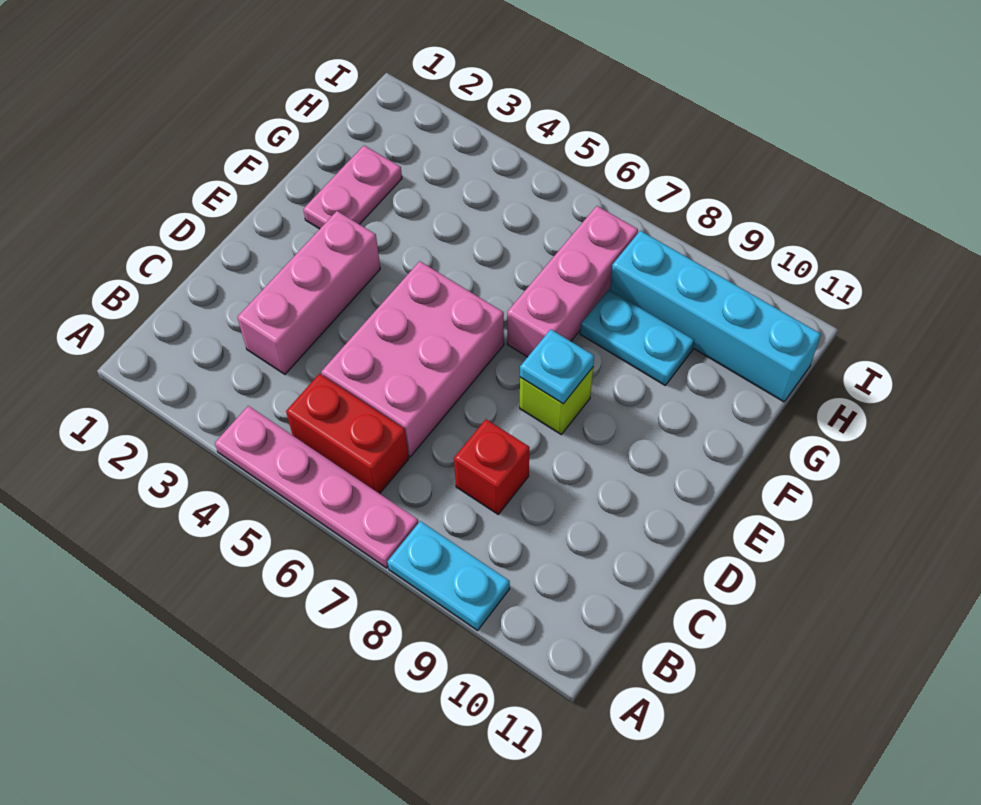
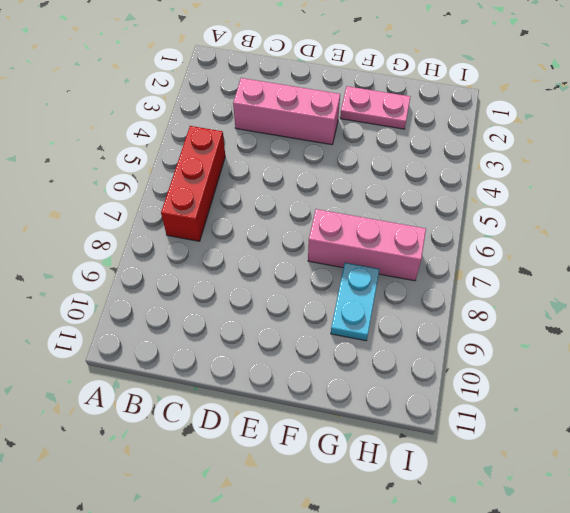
red 1x3 brick [161,126,225,241] -> red 1x2 brick [286,374,409,494]
none -> pink 1x4 plate [215,406,418,568]
none -> cyan 1x2 plate [387,521,510,630]
none -> pink 2x3 brick [321,261,504,457]

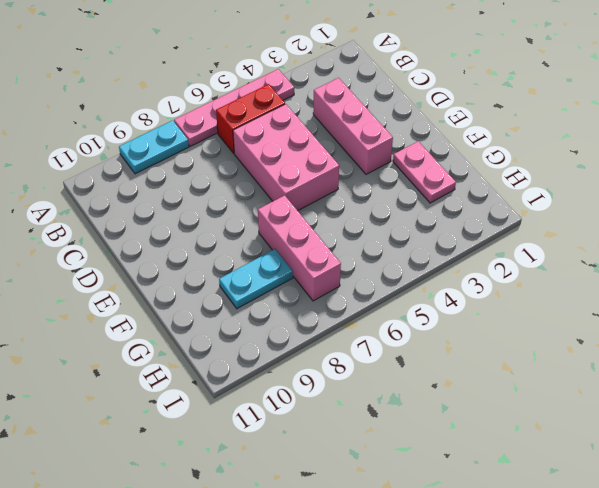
none -> red 1x1 brick [454,419,529,514]
none -> lime 1x1 brick [520,368,593,434]
none -> cyan 1x4 brick [610,231,821,402]

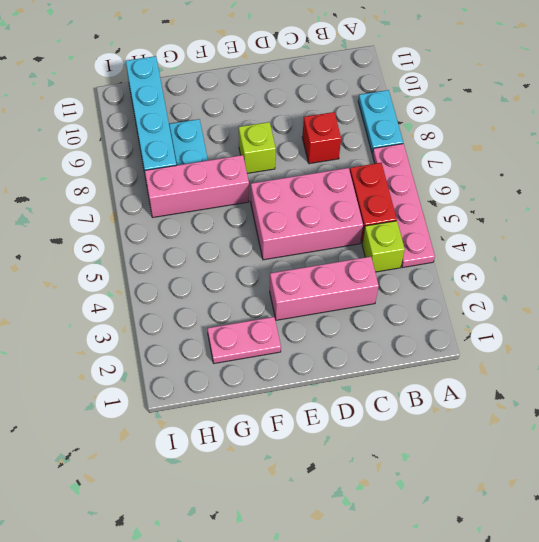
lime 1x1 brick [362,221,405,272] -> none
none -> cyan 1x1 plate [520,329,594,404]

